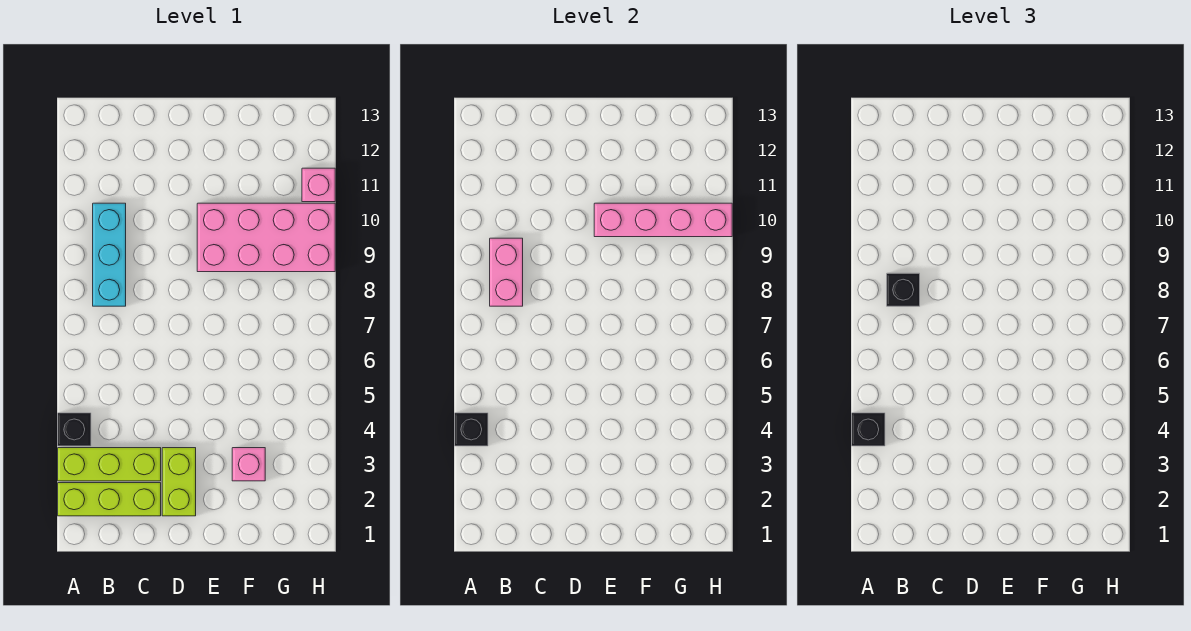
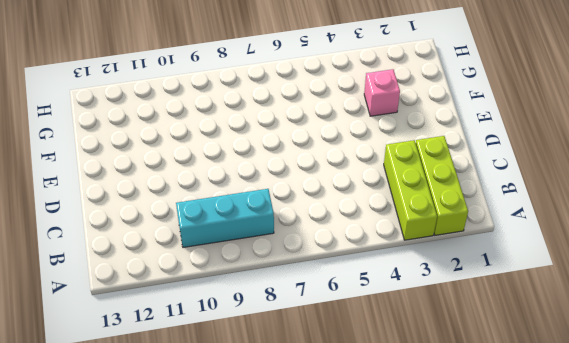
none -> black 1x1 brick [58,413,91,446]
none -> lime 1x2 brick [162,448,196,516]
none -> pink 2x4 brick [197,203,335,272]

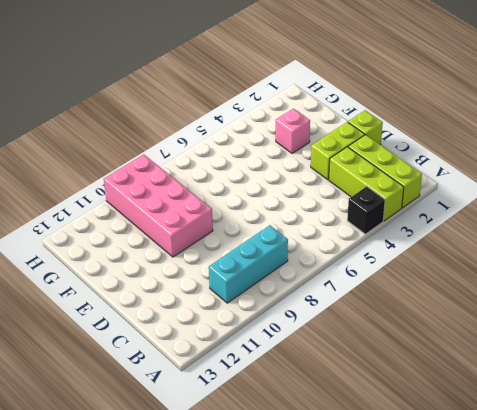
lime 1x1 brick [348,110,383,144] -> none
none -> pink 1x1 brick [302,168,335,202]
none -> black 1x1 brick [455,413,488,446]
none -> pink 1x2 brick [490,238,523,306]

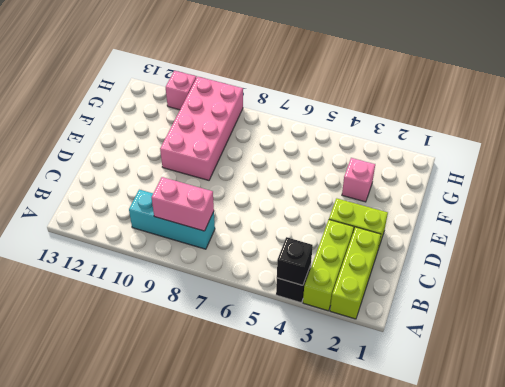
none -> pink 1x4 brick [594,203,732,237]
none -> black 1x1 brick [852,413,885,446]
none -> black 1x1 brick [887,273,920,306]

